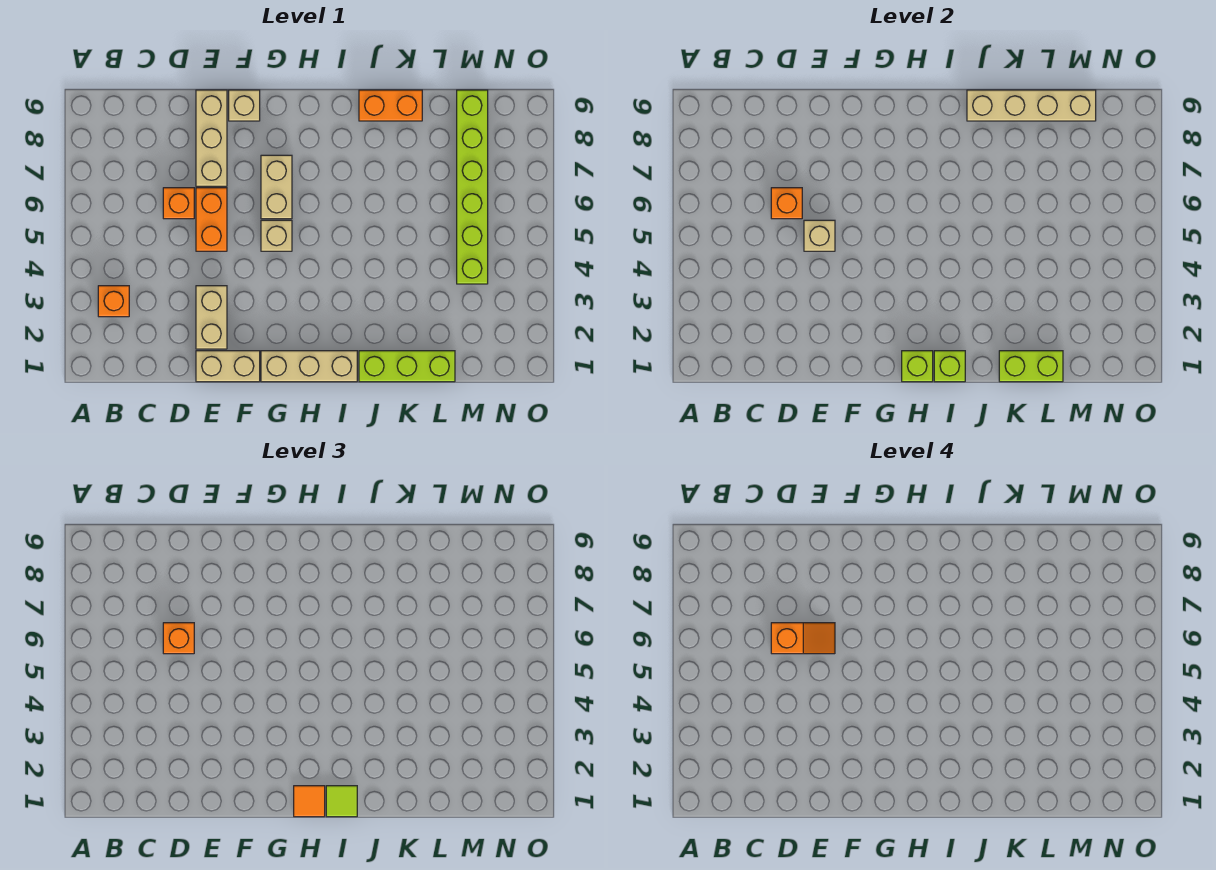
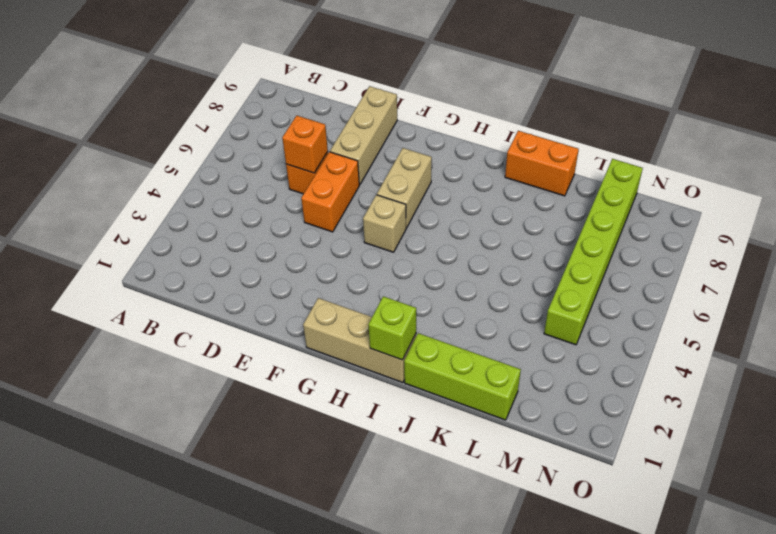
none -> orange 1x1 brick [98,286,129,317]
none -> tan 1x2 brick [196,351,260,382]
none -> tan 1x2 brick [196,286,227,349]

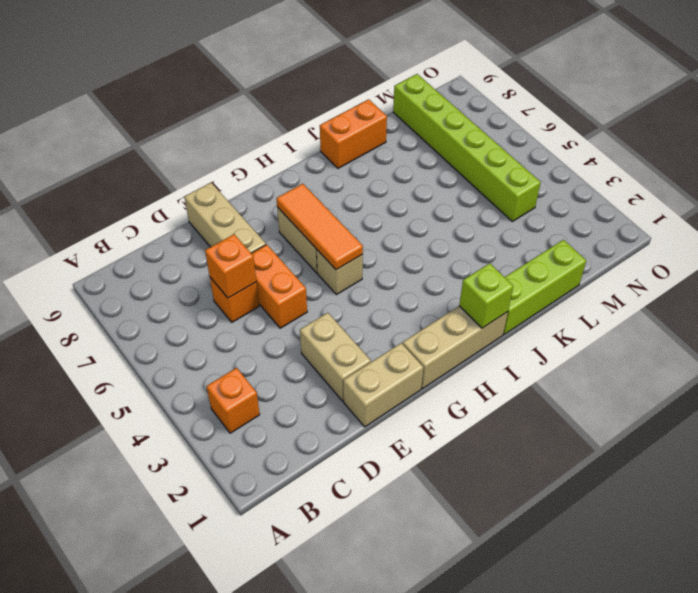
orange 1x3 tile [276,184,363,270] -> none
none -> tan 1x1 brick [229,90,260,121]
none -> tan 1x1 brick [804,220,835,251]
none -> lime 1x1 brick [902,351,933,382]

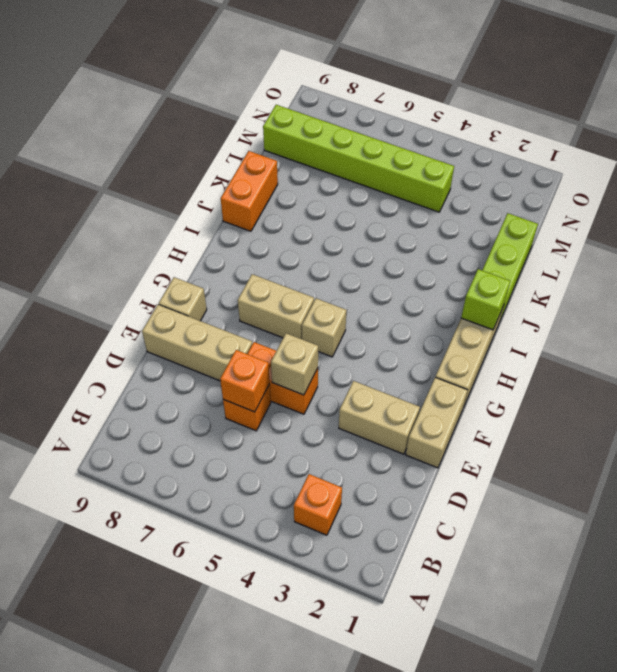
none -> lime 1x1 brick [902,351,933,382]
none -> tan 1x4 brick [967,90,1096,121]
none -> lime 1x2 brick [999,351,1063,382]

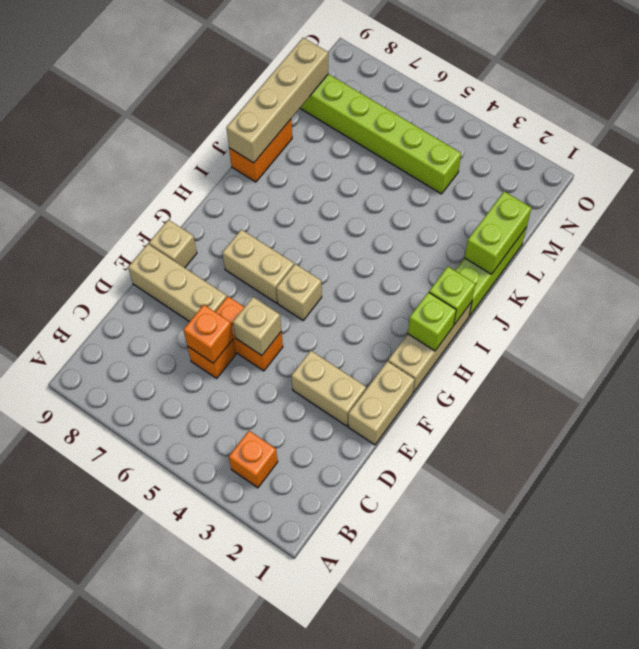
none -> orange 1x1 brick [163,623,194,654]
none -> orange 1x1 tile [294,786,325,817]
none -> lime 1x1 tile [326,786,357,817]

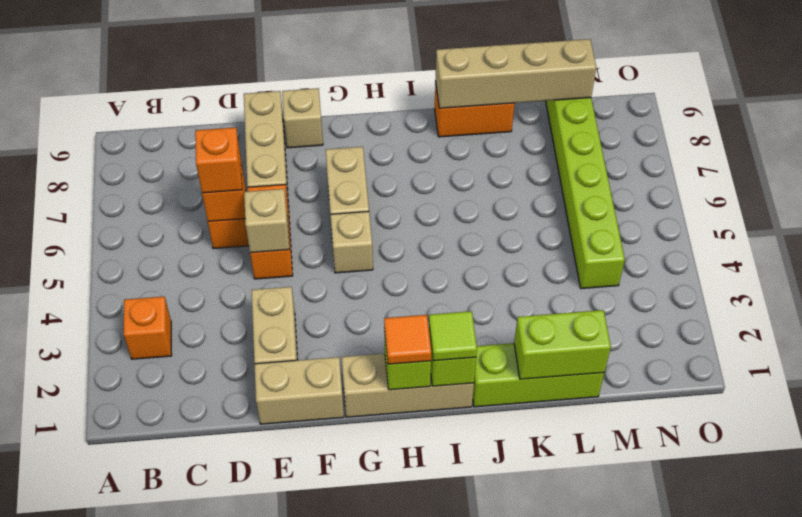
none -> orange 1x2 slope [771,623,835,654]

